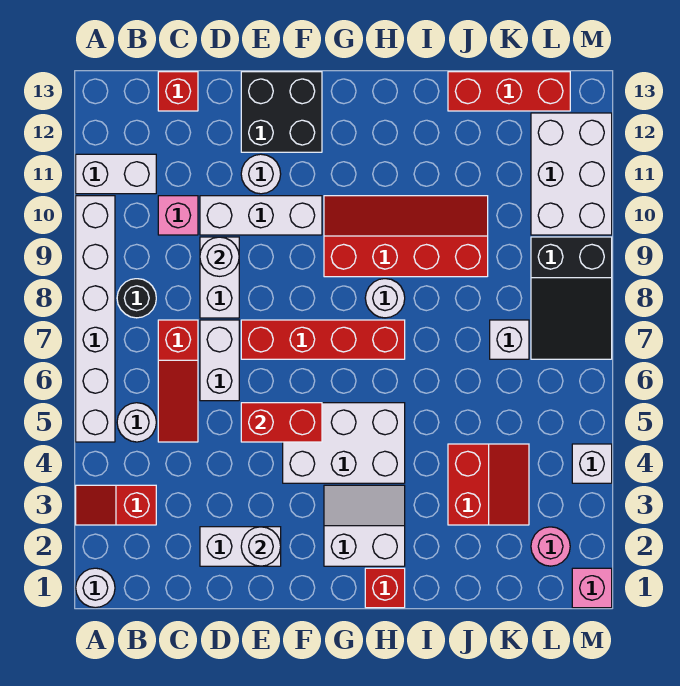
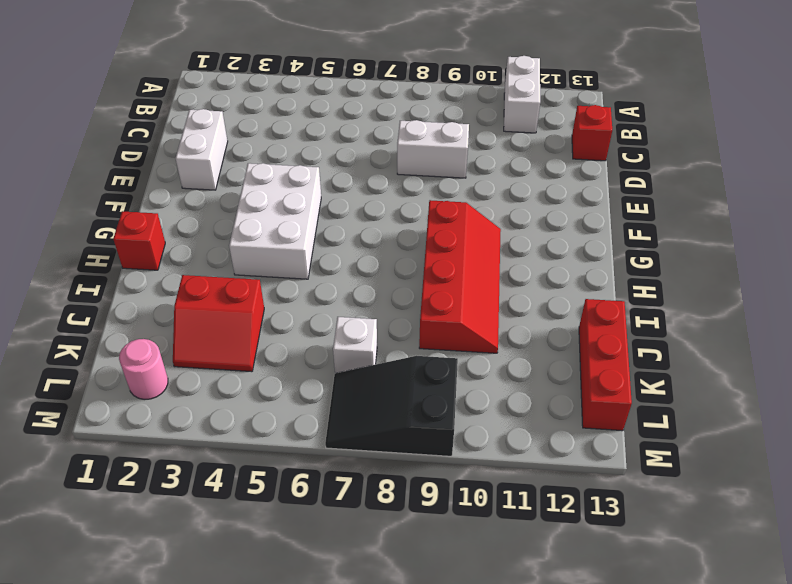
none -> white 1x1 round brick [76,568,115,608]
none -> red 1x2 slope [76,485,156,525]
none -> white 1x6 brick [76,196,115,442]
none -> white 1x1 round brick [117,403,156,442]

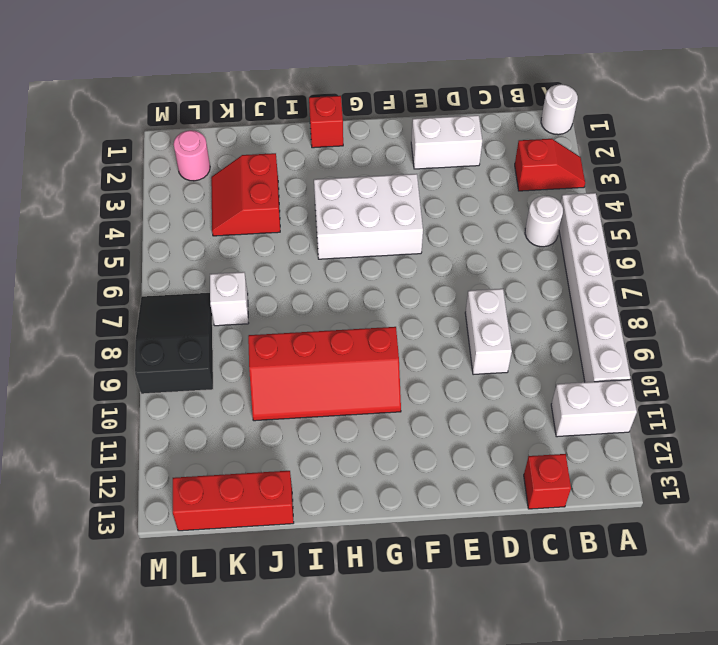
none -> black 1x1 round brick [117,279,156,318]
none -> red 1x3 slope [158,320,198,442]
none -> pink 1x1 brick [158,196,198,235]
none -> white 1x2 brick [200,320,239,401]

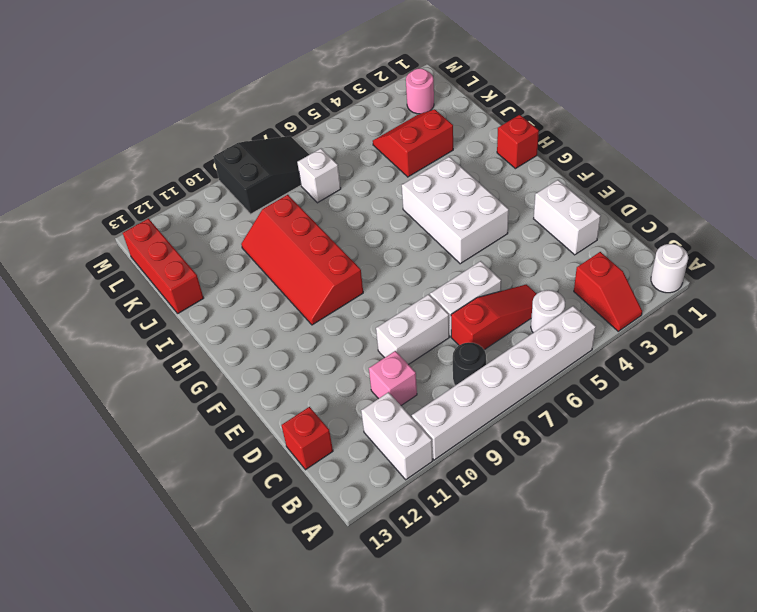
none -> white 1x3 brick [200,196,322,235]
none -> red 1x4 brick [241,320,405,359]
none -> white 1x1 round brick [241,154,281,194]
none -> black 2x2 brick [241,72,322,152]

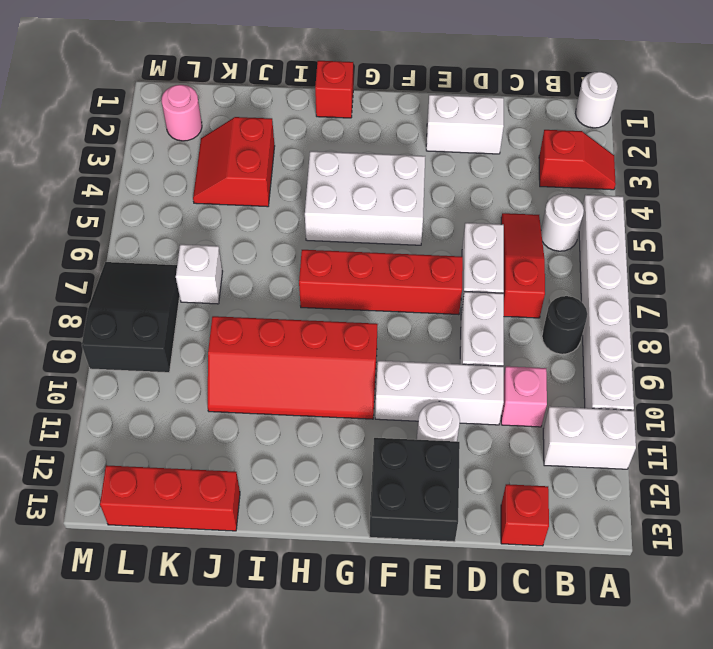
none -> white 2x2 slope [324,485,405,566]
none -> white 1x1 round brick [365,279,405,318]
none -> white 2x3 brick [531,113,612,235]
none -> pink 1x1 brick [572,568,612,608]

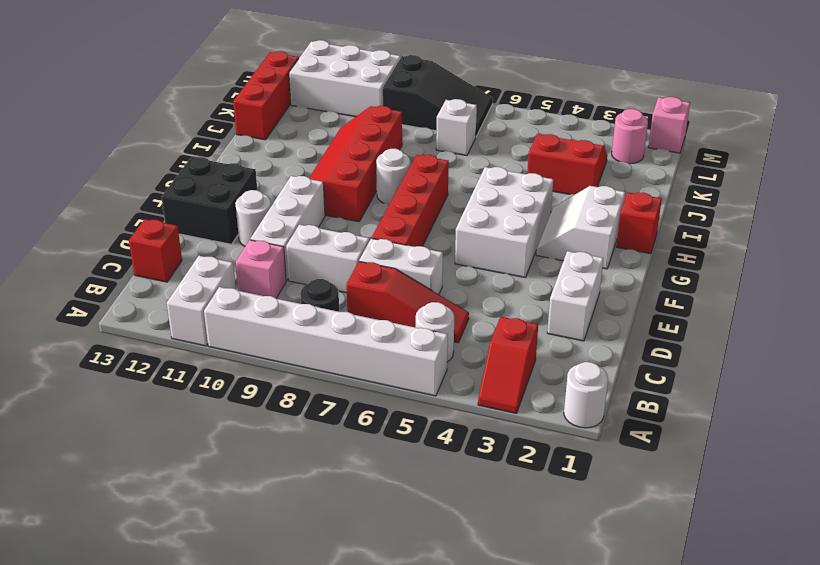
none -> white 1x1 brick [572,444,612,483]
none -> white 1x1 round brick [200,237,239,276]
none -> white 1x1 round brick [241,527,281,566]
none -> red 1x2 brick [241,403,322,442]

